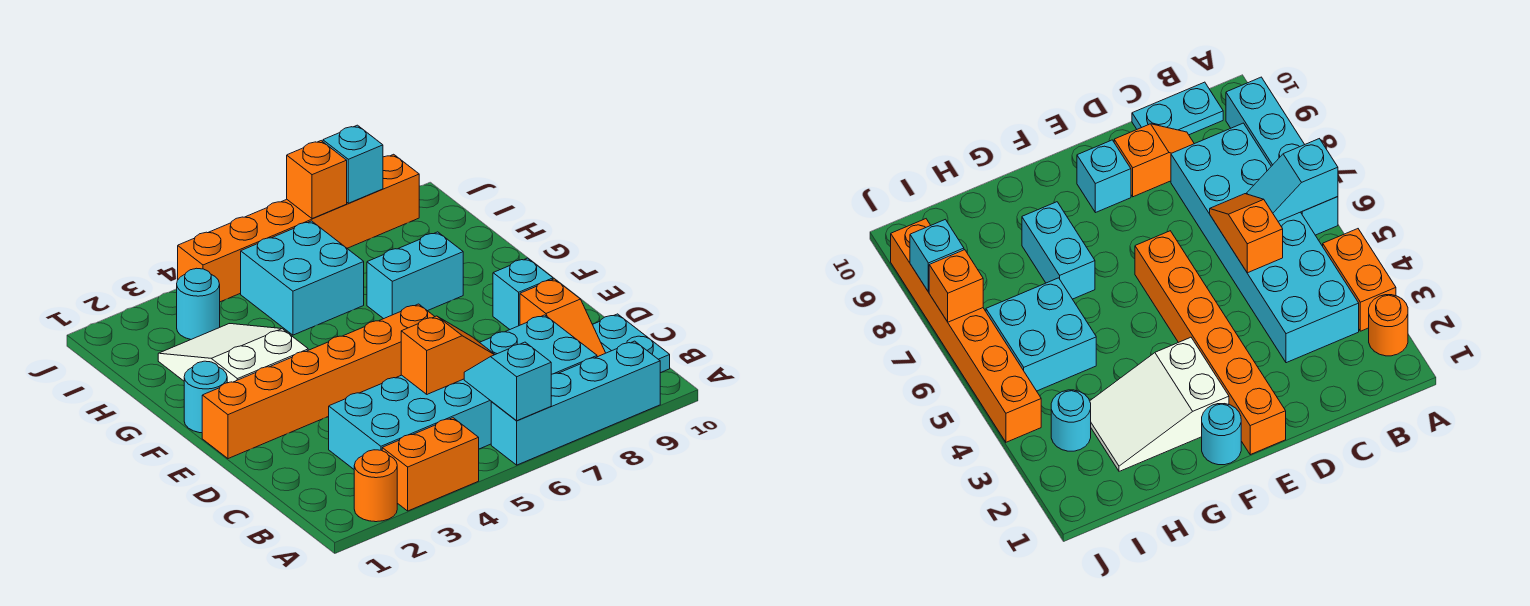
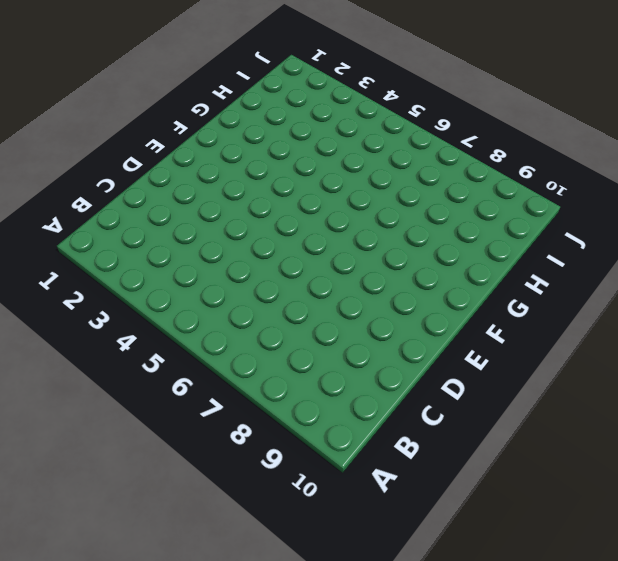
none -> orange 1x1 round brick [354,450,397,522]
none -> orange 1x2 brick [382,418,479,511]
none -> cyan 1x4 brick [491,341,660,465]

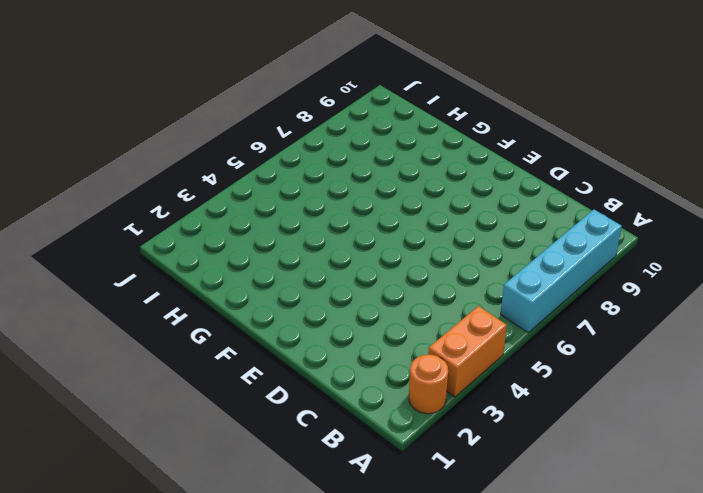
none -> cyan 2x6 brick [329,315,597,469]
none -> cyan 1x2 plate [593,314,670,373]
none -> orange 1x2 slope [520,279,605,357]

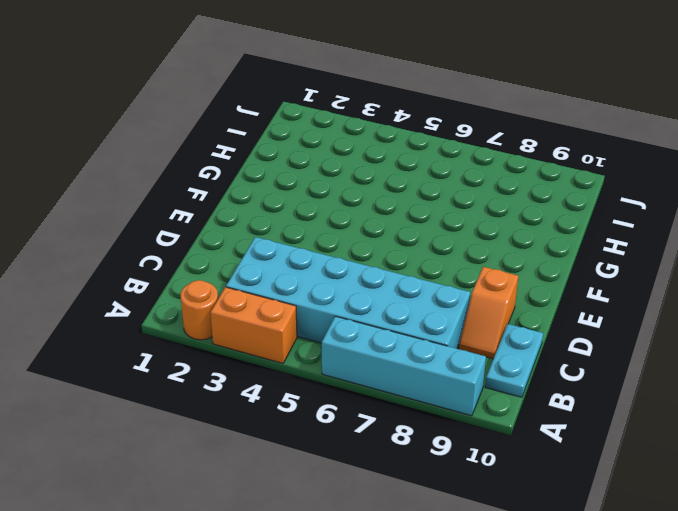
none -> orange 1x6 brick [202,304,435,459]
none -> cyan 1x1 brick [493,258,553,329]
none -> cyan 1x1 round brick [184,361,227,433]

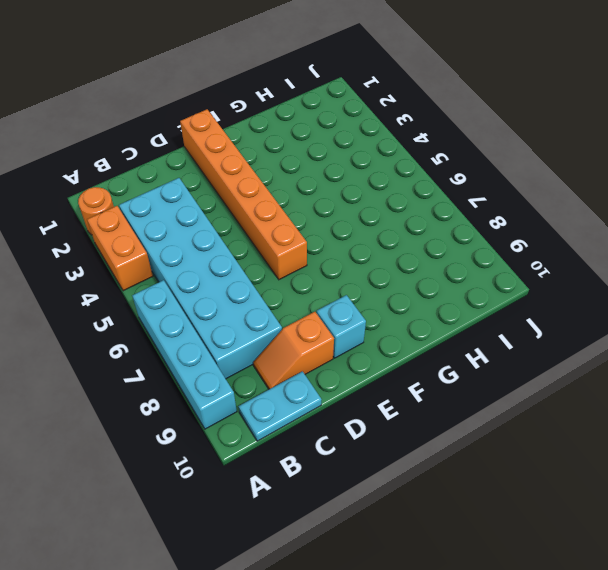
none -> cyan 1x1 round brick [184,361,227,433]
none -> white 2x3 slope [158,324,308,383]
none -> cyan 1x2 brick [367,232,463,319]

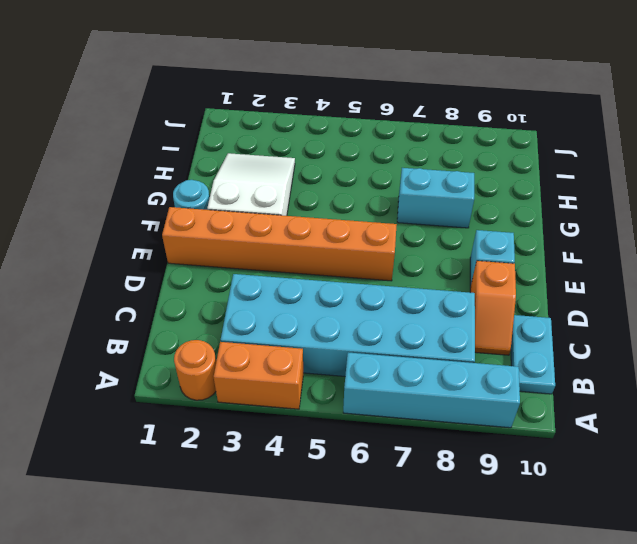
none -> cyan 2x2 brick [241,221,364,335]
none -> cyan 1x1 round brick [177,268,220,340]
none -> orange 1x6 brick [178,154,419,302]

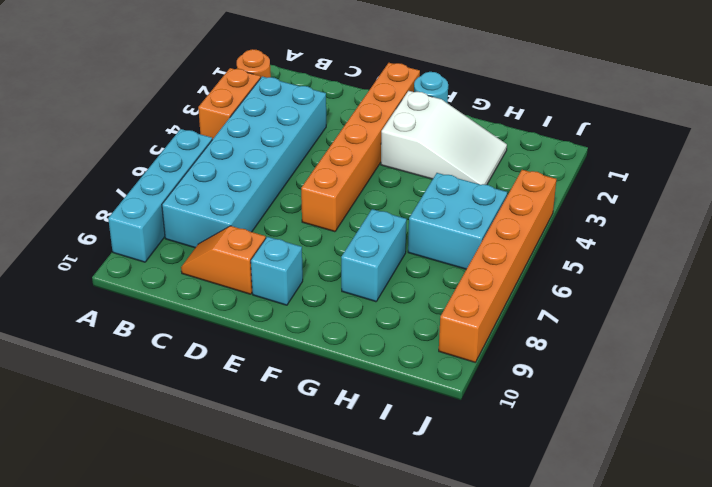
none -> cyan 1x2 plate [593,314,670,373]
none -> cyan 1x1 round brick [177,268,220,340]
none -> cyan 1x2 slope [464,342,551,421]

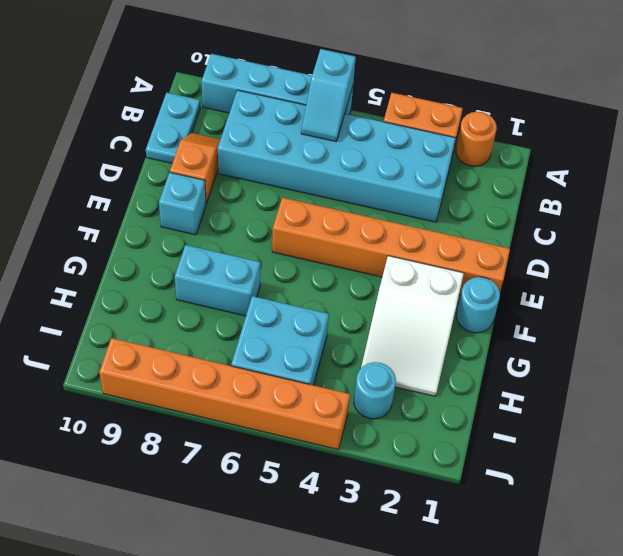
none -> orange 1x2 slope [401,316,495,394]
none -> orange 1x1 brick [287,141,347,219]
none -> cyan 1x1 brick [323,125,383,203]

